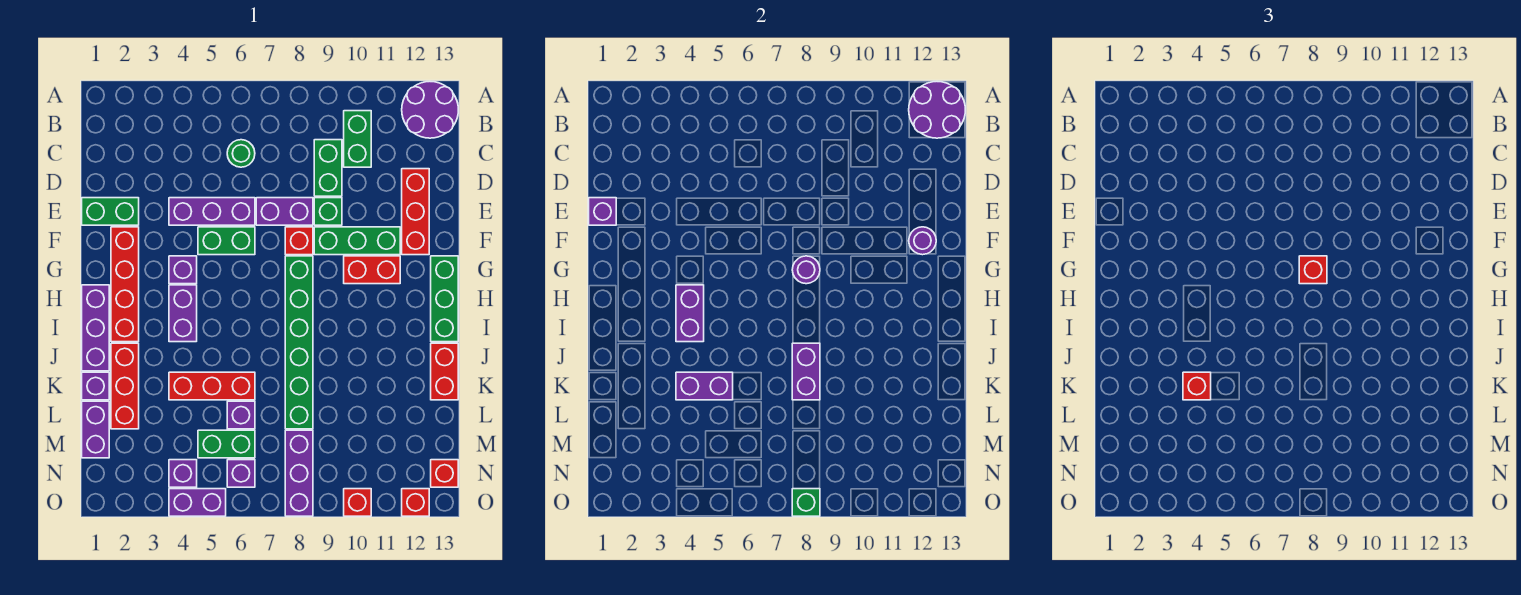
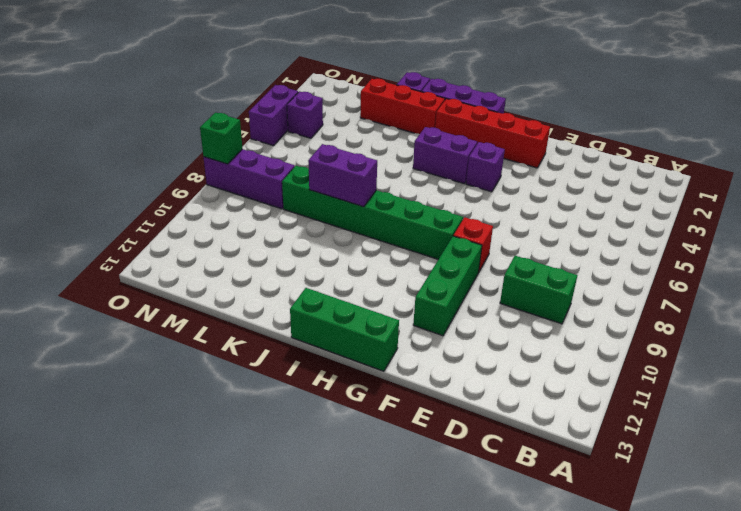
none -> purple 2x2 round brick [402,82,458,138]
none -> green 1x2 brick [344,111,371,167]
none -> green 1x1 round brick [227,140,255,167]
none -> red 1x3 brick [402,169,429,255]

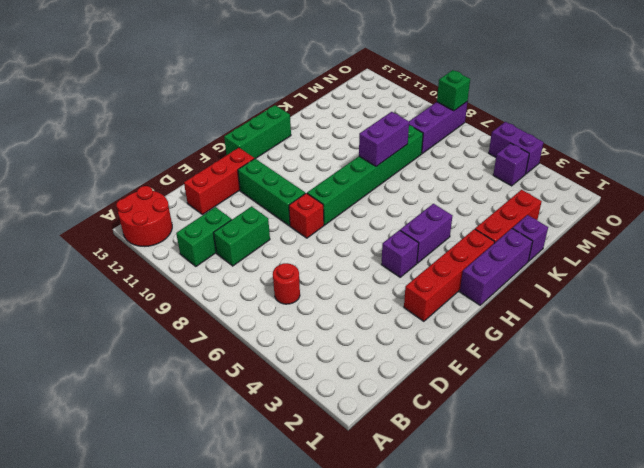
red 2x2 round brick [116,186,172,246] -> purple 2x2 round brick [402,82,458,138]
red 1x1 round brick [273,263,300,304] -> green 1x1 round brick [227,140,255,167]
none -> green 1x2 brick [82,198,139,225]
none -> purple 1x3 brick [169,198,255,225]
none -> purple 1x2 brick [256,198,313,225]
none -> green 1x1 brick [314,198,342,225]

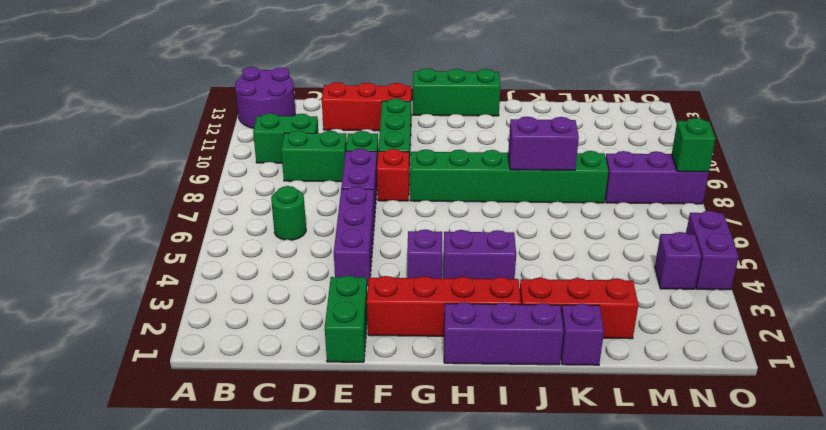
none -> green 1x2 brick [198,227,255,255]
none -> red 1x2 brick [344,256,400,284]
none -> red 1x2 brick [431,343,458,400]
none -> red 1x3 brick [169,372,255,400]

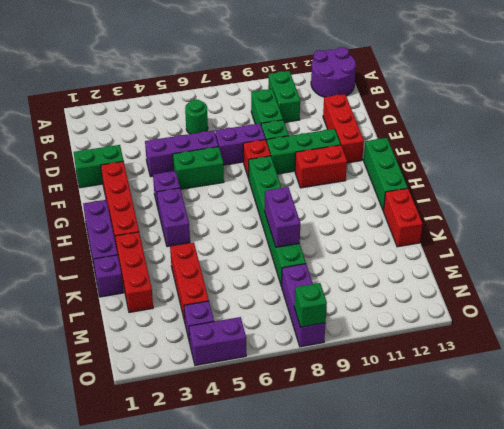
red 1x3 brick [170,242,209,322] -> red 1x3 brick turned to [169,372,255,400]
none -> purple 1x2 brick [82,401,109,458]
none -> purple 1x1 brick [227,401,255,429]
none -> green 1x2 brick [198,430,255,458]
none -> purple 1x1 brick [227,460,255,487]

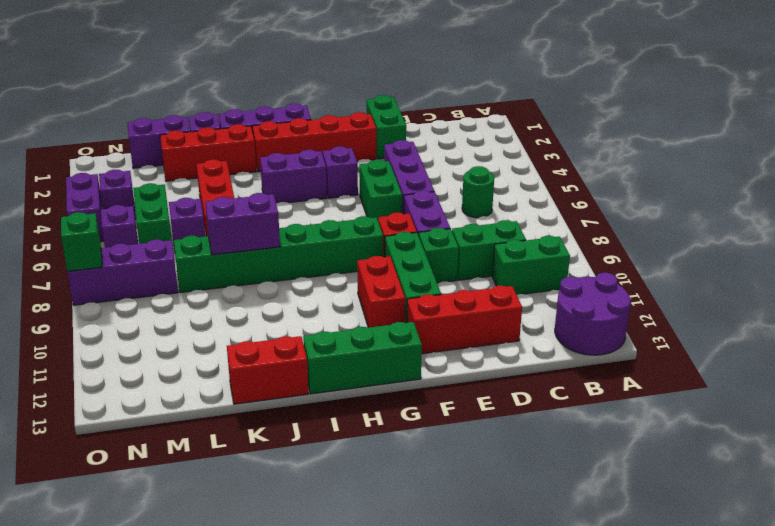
none -> red 1x1 brick [431,460,458,487]
none -> red 1x1 brick [344,489,371,516]
none -> red 1x1 brick [402,489,429,516]
none -> purple 2x2 round brick [909,82,965,138]

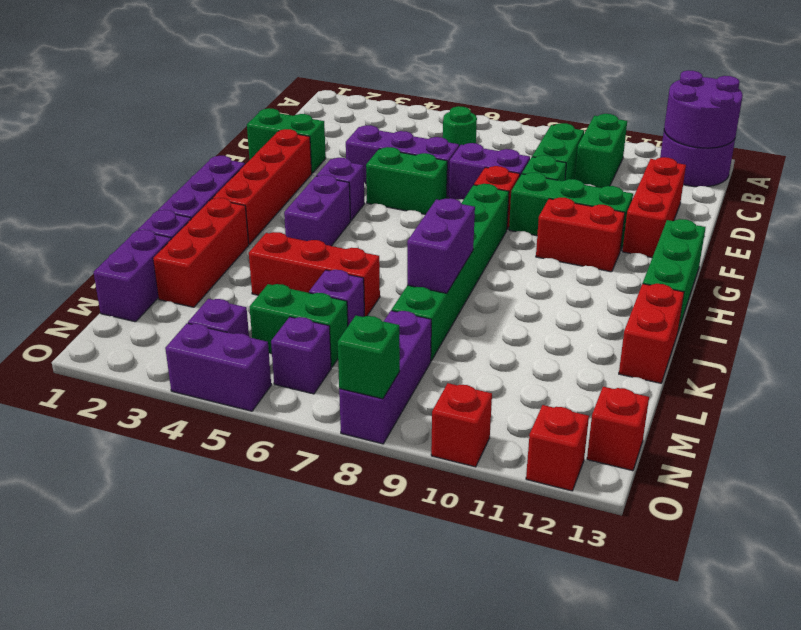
none -> purple 1x1 brick [589,198,616,225]
none -> purple 1x1 round brick [909,227,936,255]
none -> purple 1x1 round brick [792,256,820,284]
none -> purple 1x2 brick [676,285,704,342]

